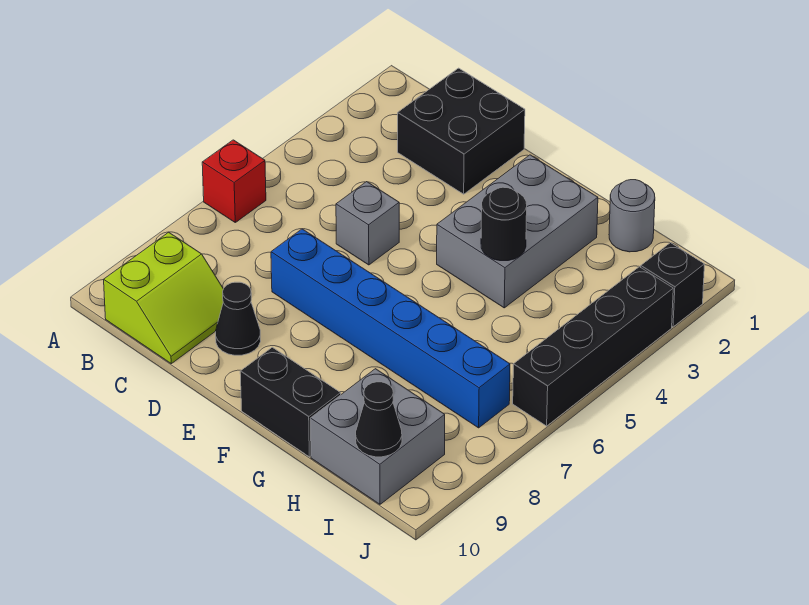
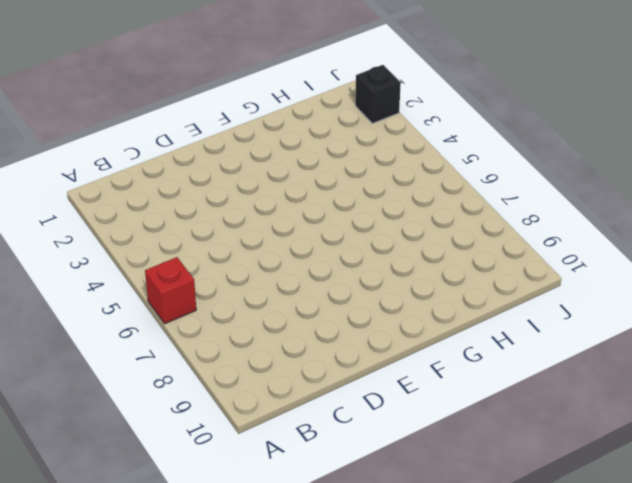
none -> lime 2x2 slope [104,232,223,364]
none -> black 2x2 brick [398,68,525,194]
none -> grey 1x1 brick [336,182,399,265]

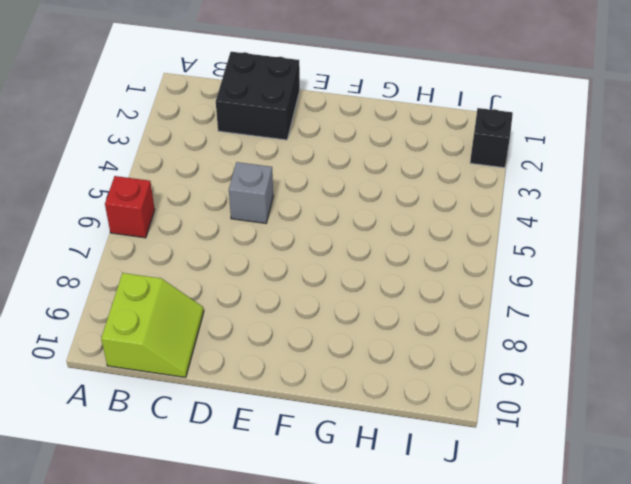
none -> blue 1x6 brick [271,229,510,428]
none -> black 1x1 cone [216,282,261,355]
none -> grey 2x3 brick [437,155,598,308]

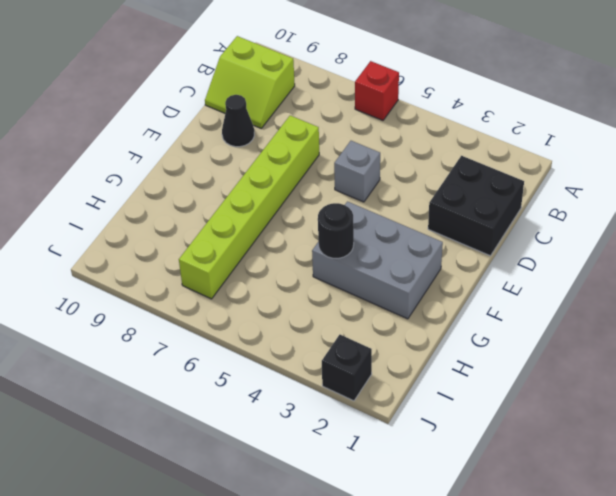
lime 1x6 brick [179,116,319,299] -> blue 1x6 brick [271,229,510,428]
none -> black 1x2 brick [240,347,341,457]
none -> grey 1x1 round brick [609,180,655,252]
none -> grey 2x2 brick [310,369,445,504]

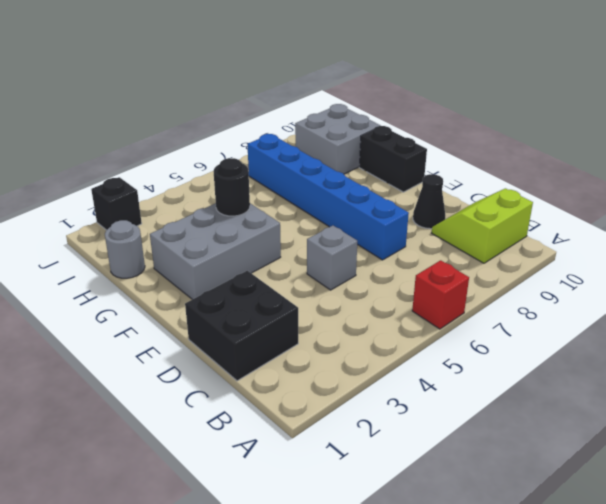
none -> black 1x4 brick [513,267,673,426]
none -> black 1x1 cone [356,382,402,457]

